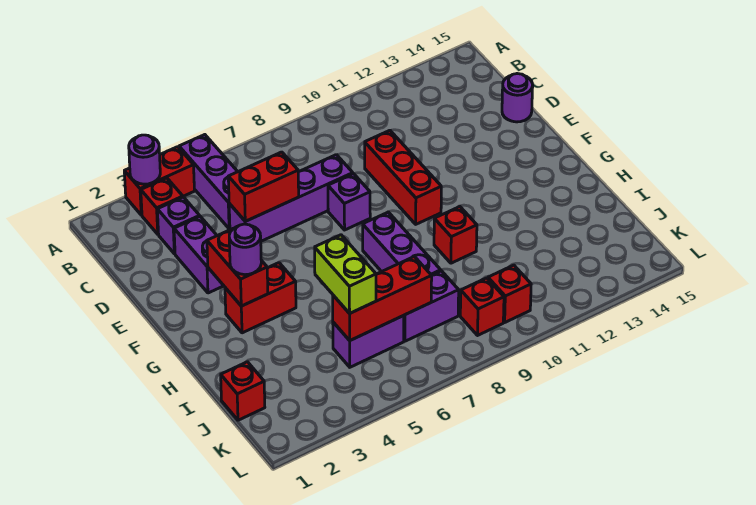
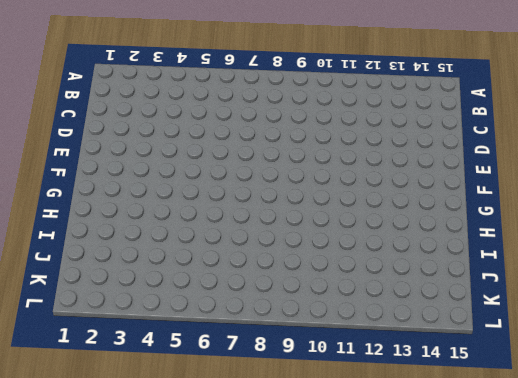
none -> red 1x2 brick [124,147,194,215]
none -> purple 1x3 brick [179,135,238,229]
none -> red 1x1 brick [141,178,183,234]

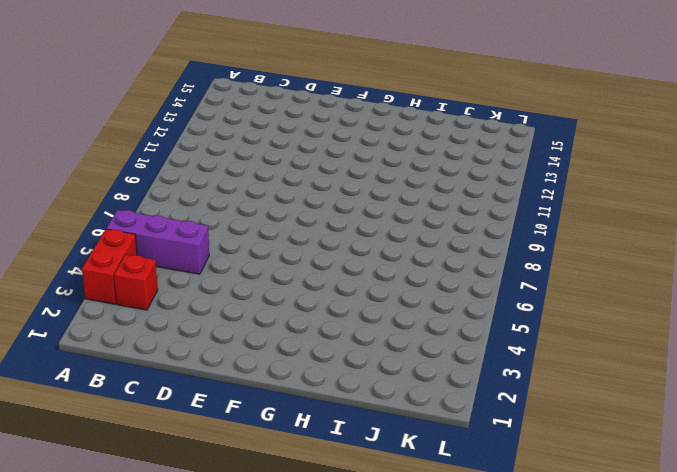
none -> purple 1x1 brick [157,197,200,254]
none -> purple 1x2 brick [174,216,224,293]
none -> purple 1x4 brick [229,155,353,241]

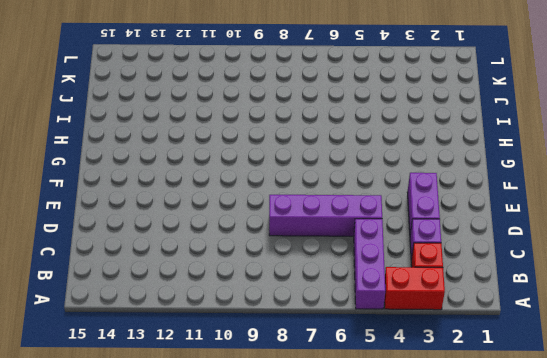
none -> red 1x3 brick [365,130,441,224]
none -> purple 1x1 round brick [502,74,533,122]
none -> purple 1x1 brick [328,174,370,230]

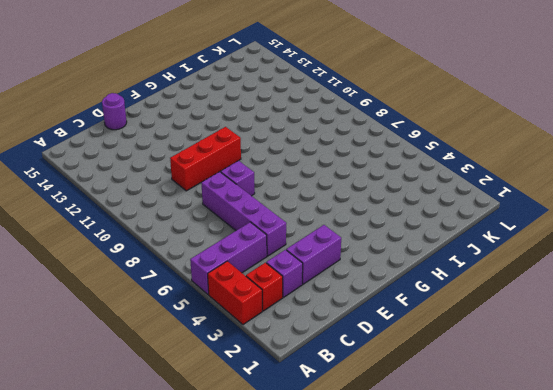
none -> red 1x2 brick [225,263,296,333]
none -> purple 1x3 brick [363,212,441,275]
none -> red 1x1 brick [434,207,477,263]

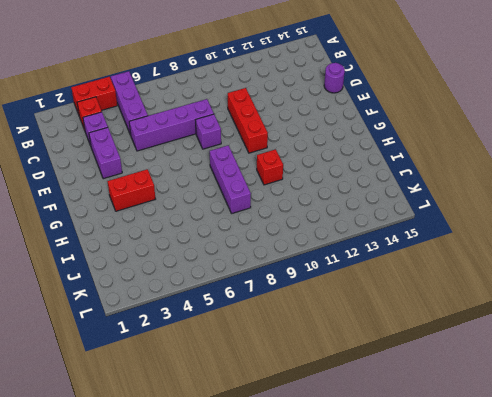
none -> red 1x1 brick [221,362,265,420]
none -> purple 1x2 brick [333,316,404,367]
none -> purple 1x2 brick [404,271,459,341]

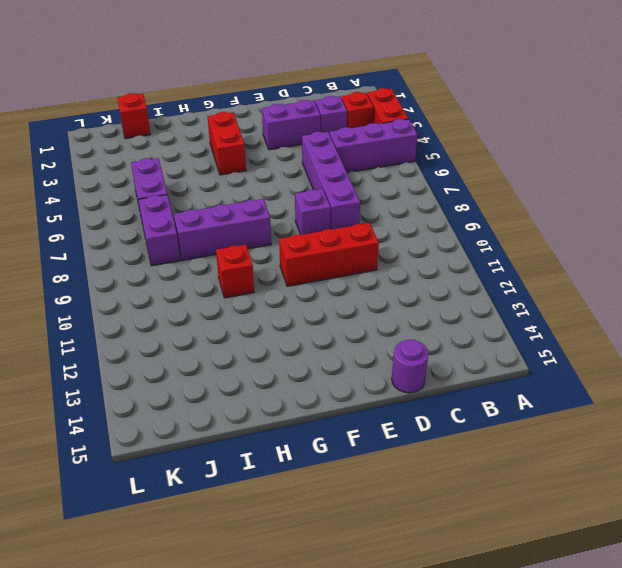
none -> red 1x1 brick [460,278,504,335]
none -> red 1x1 brick [488,265,531,322]
none -> purple 1x1 round brick [129,135,160,184]

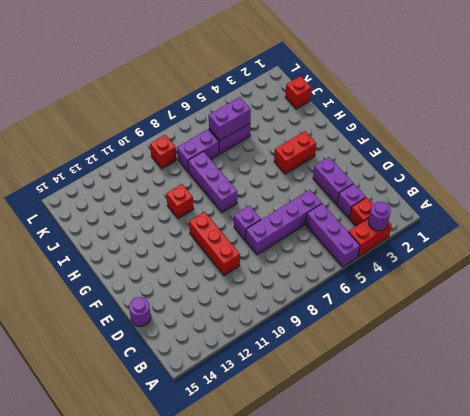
purple 1x2 brick [209,97,251,140] -> red 1x3 brick [333,257,432,340]
none -> red 1x1 brick [488,265,531,322]
none -> red 1x2 brick [228,152,299,221]
none -> red 1x2 brick [207,229,268,306]

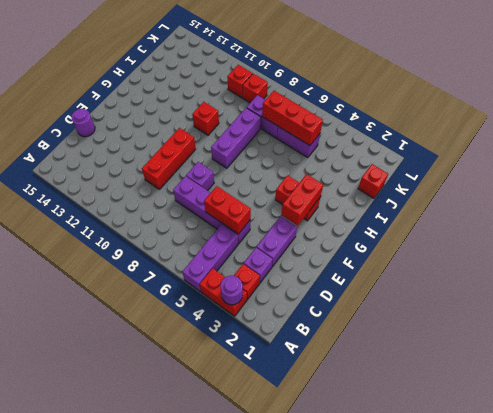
none -> purple 1x1 round brick [229,224,261,275]
none -> lime 1x2 brick [315,235,376,313]

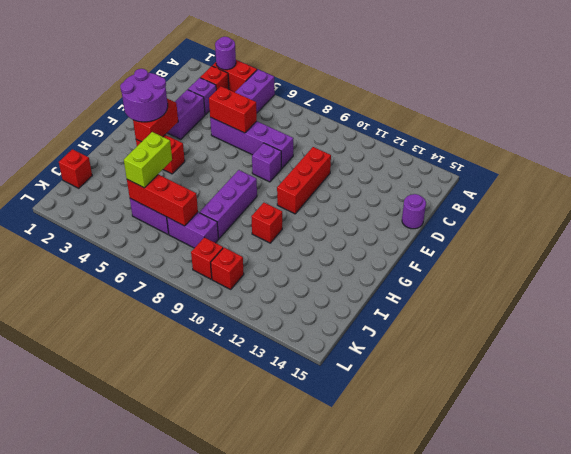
purple 2x2 round brick [120,69,168,122] -> purple 1x1 round brick [229,224,261,275]

